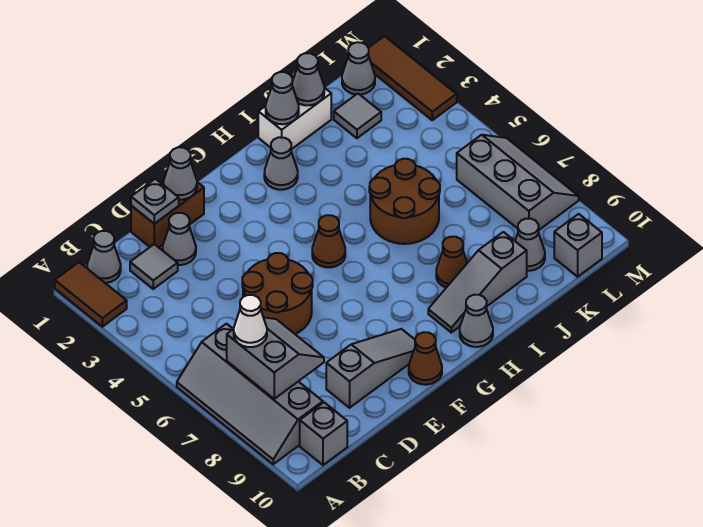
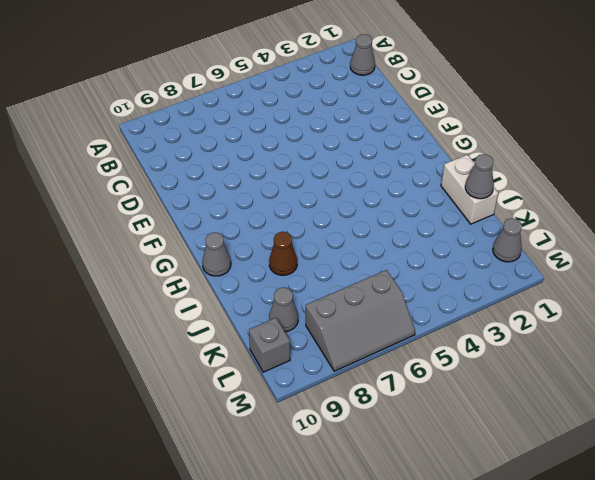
none -> brown 1x2 tile [55,262,127,327]
none -> grey 2x4 slope [177,324,323,464]
none -> grey 1x1 brick [300,402,347,465]

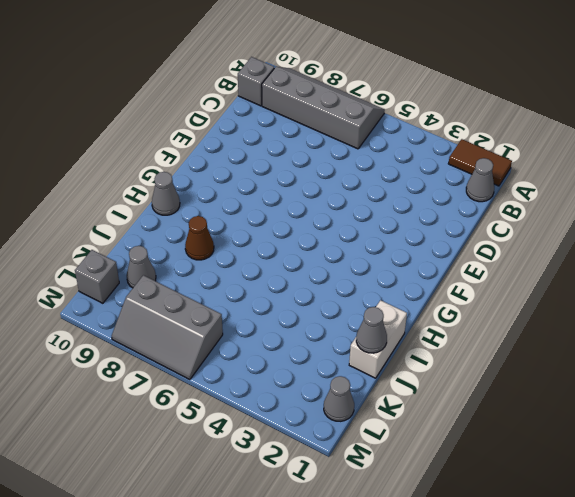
none -> grey 1x1 tile [130,244,178,289]
none -> brown 1x2 brick [131,182,204,247]
none -> grey 1x1 cone [163,213,196,265]

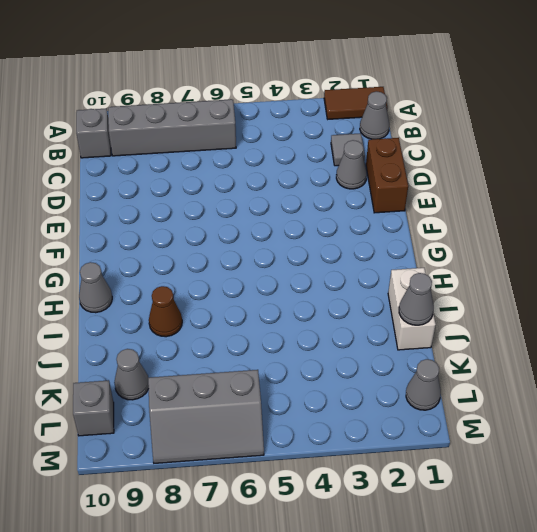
none -> brown 2x2 round brick [242,253,313,334]
none -> grey 1x3 slope [326,329,415,408]
none -> brown 1x1 cone [409,332,442,385]

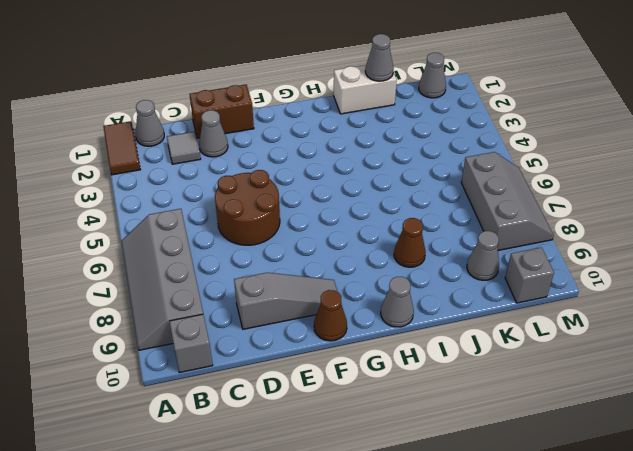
none -> brown 1x1 cone [312,215,345,267]
none -> grey 1x1 cone [264,137,298,190]
none -> grey 1x3 slope [428,232,527,332]

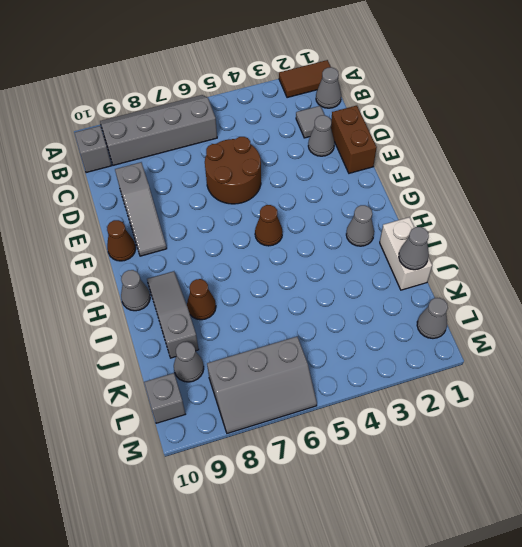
none -> brown 2x2 round brick [369,159,440,244]
none -> grey 1x1 tile [334,94,381,138]
none -> brown 1x3 tile [369,36,457,120]

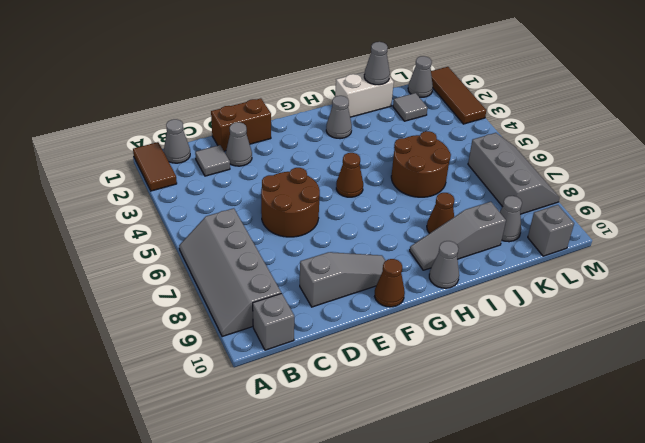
none -> grey 2x2 slope [227,318,324,399]
none -> grey 1x1 plate [131,179,179,224]
none -> grey 1x1 cone [164,147,197,200]

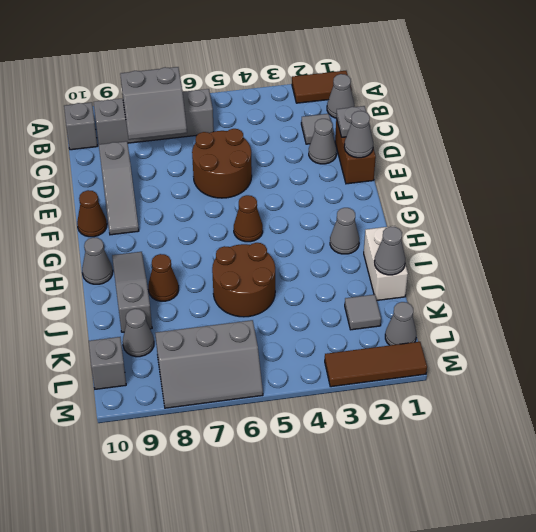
none -> grey 1x1 cone [266,72,299,124]
none -> white 1x1 cone [234,295,267,347]

